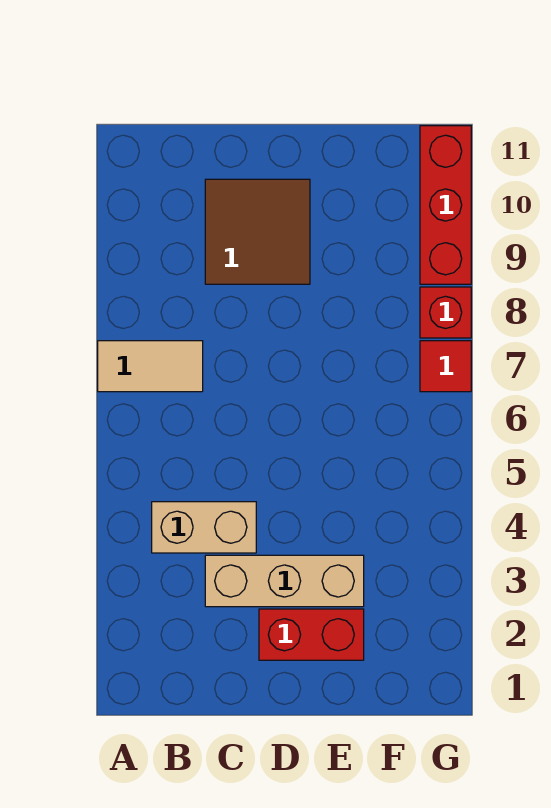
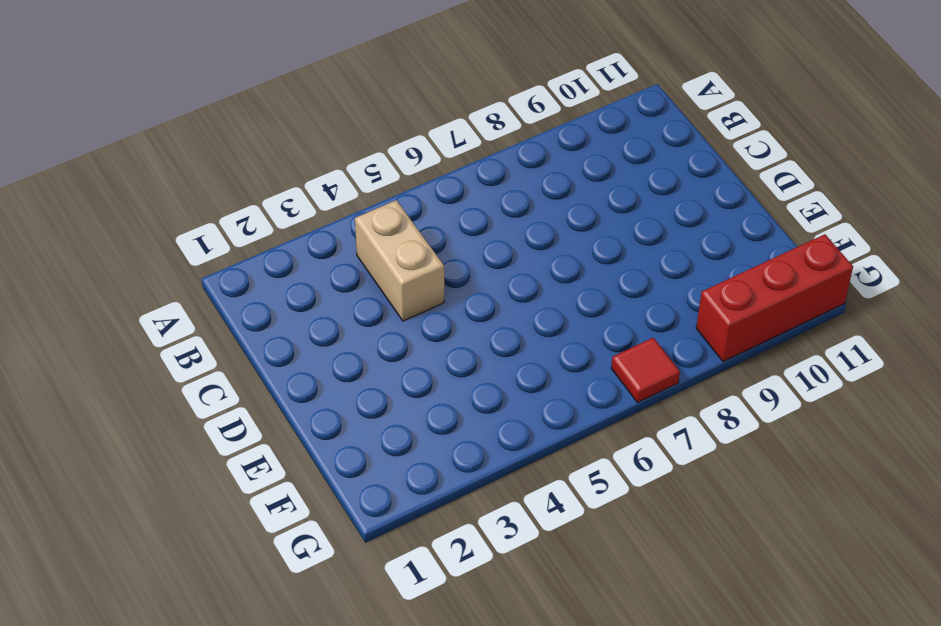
none -> tan 1x2 tile [98,341,203,392]
none -> tan 1x3 brick [205,555,364,607]

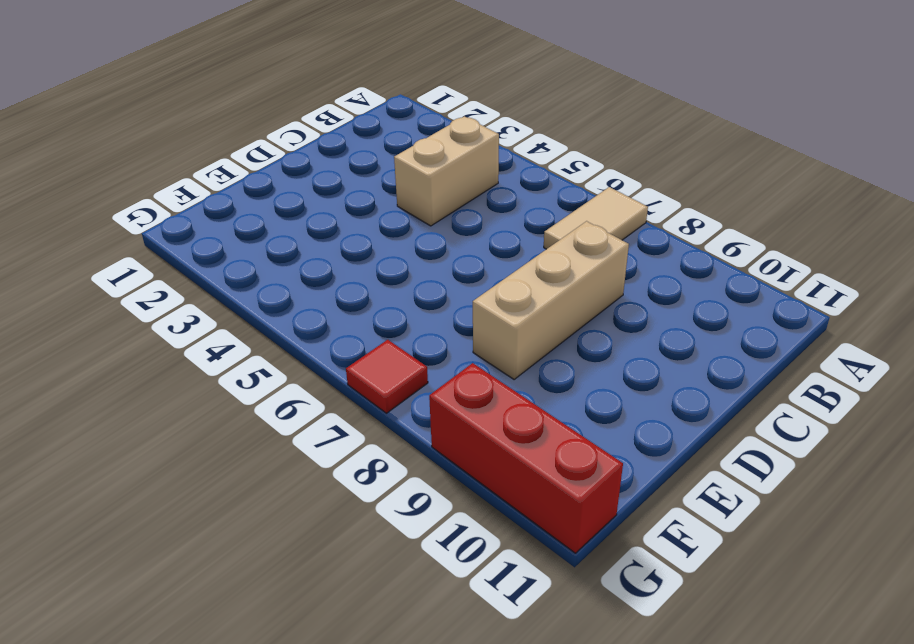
tan 1x3 brick [473,221,629,380] -> tan 1x3 brick moved to [205,555,364,607]
none -> brown 2x2 tile [205,179,310,284]
none -> red 1x2 brick [259,609,364,660]

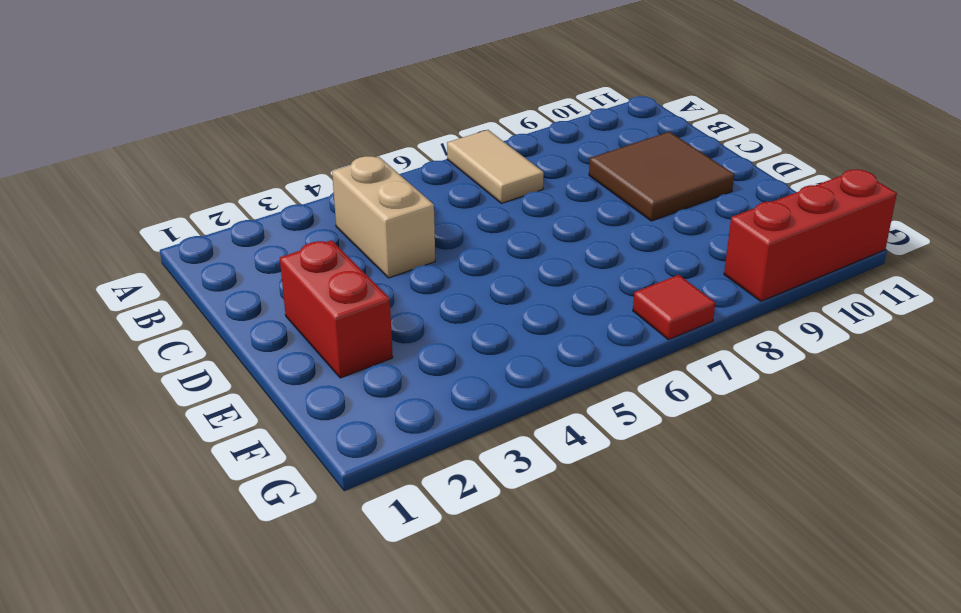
none -> tan 1x3 brick [205,555,364,607]
none -> red 1x1 brick [420,287,471,338]

